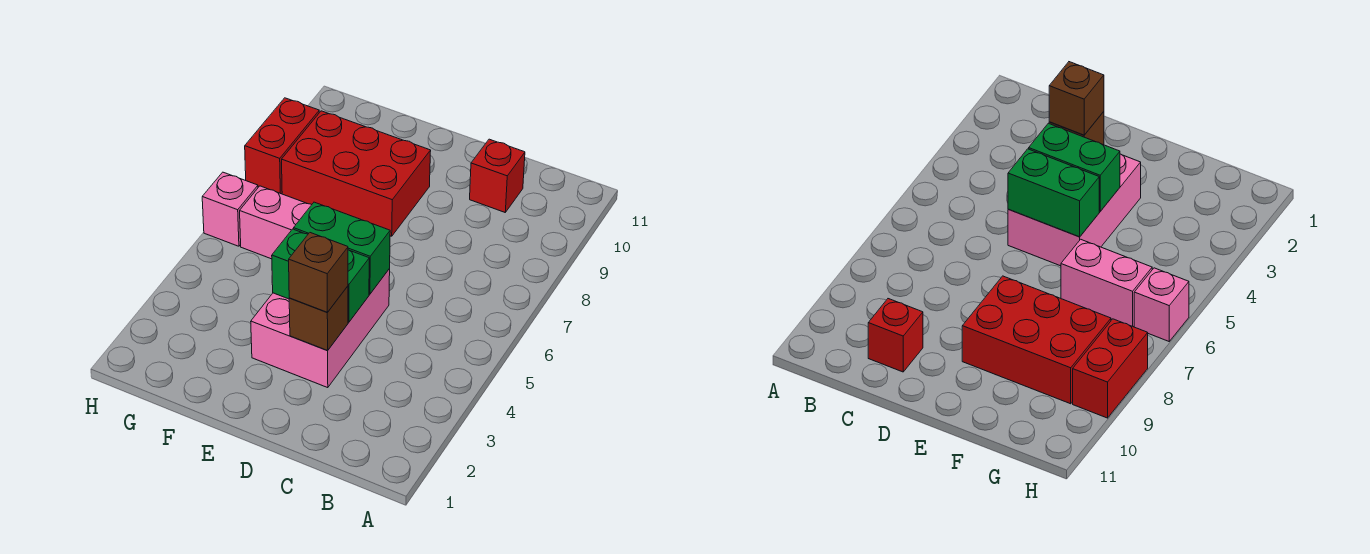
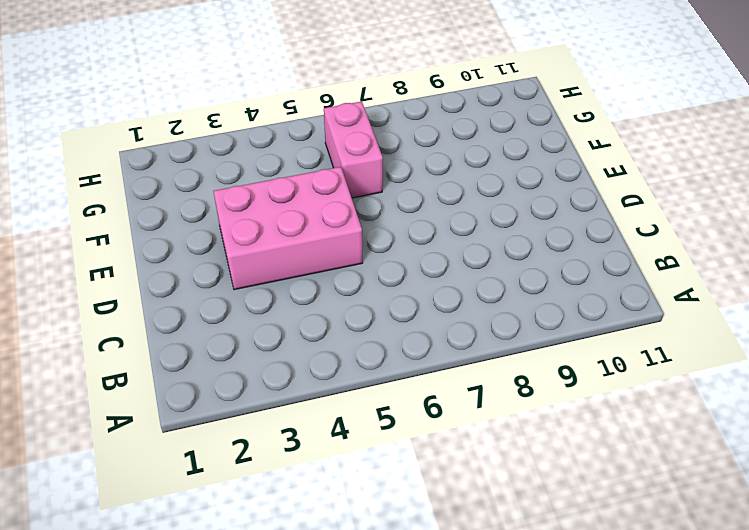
none -> red 1x1 brick [470,139,525,212]
none -> red 2x3 brick [282,111,431,236]

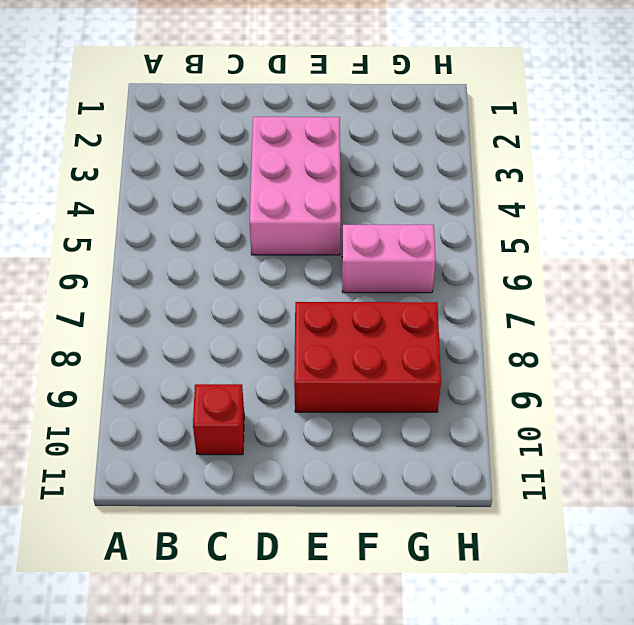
none -> pink 1x1 brick [202,172,258,246]
none -> red 1x2 brick [245,98,319,194]

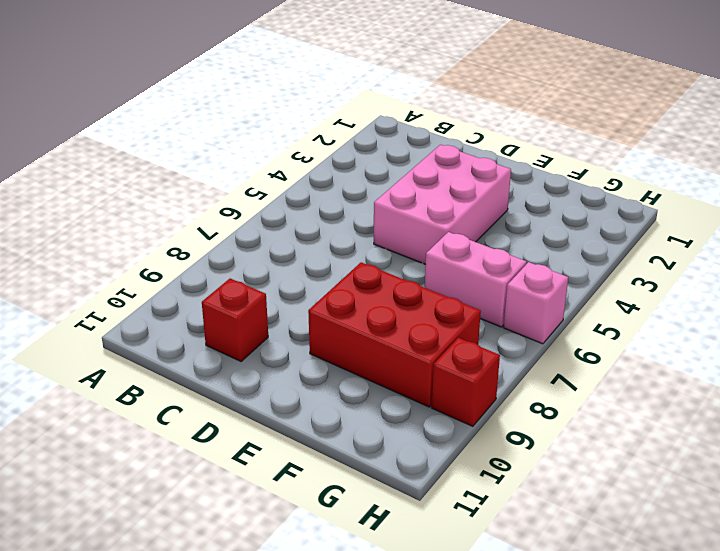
red 1x1 brick [432,338,500,426] -> red 1x2 brick [245,98,319,194]
none -> brown 1x1 brick [289,286,348,351]
none -> green 1x2 brick [272,229,369,322]

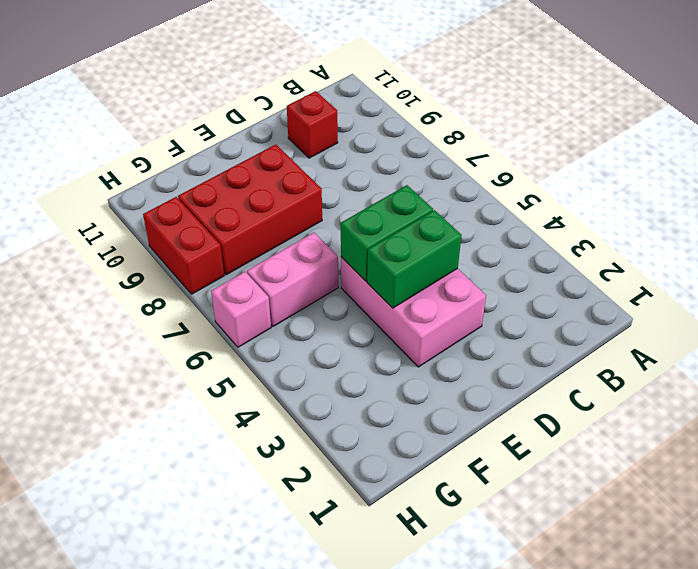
none -> brown 1x1 brick [289,286,348,351]
none -> brown 1x1 brick [289,233,348,312]

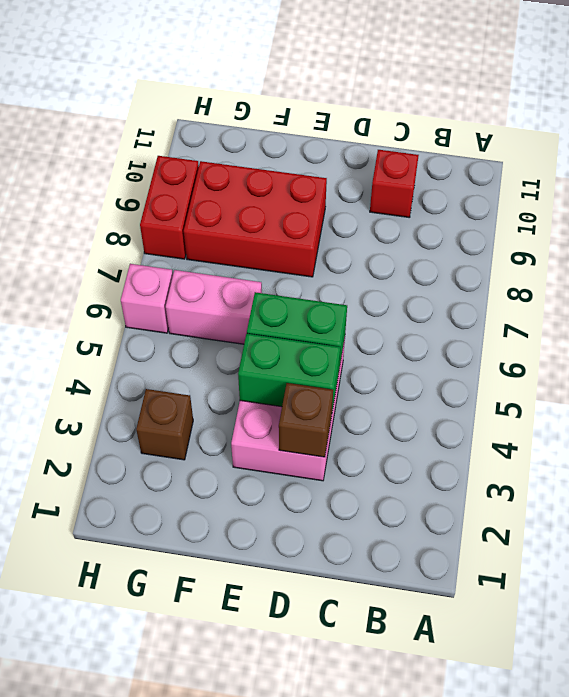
brown 1x1 brick [136,389,193,460] -> brown 1x1 brick moved to [289,233,348,312]

